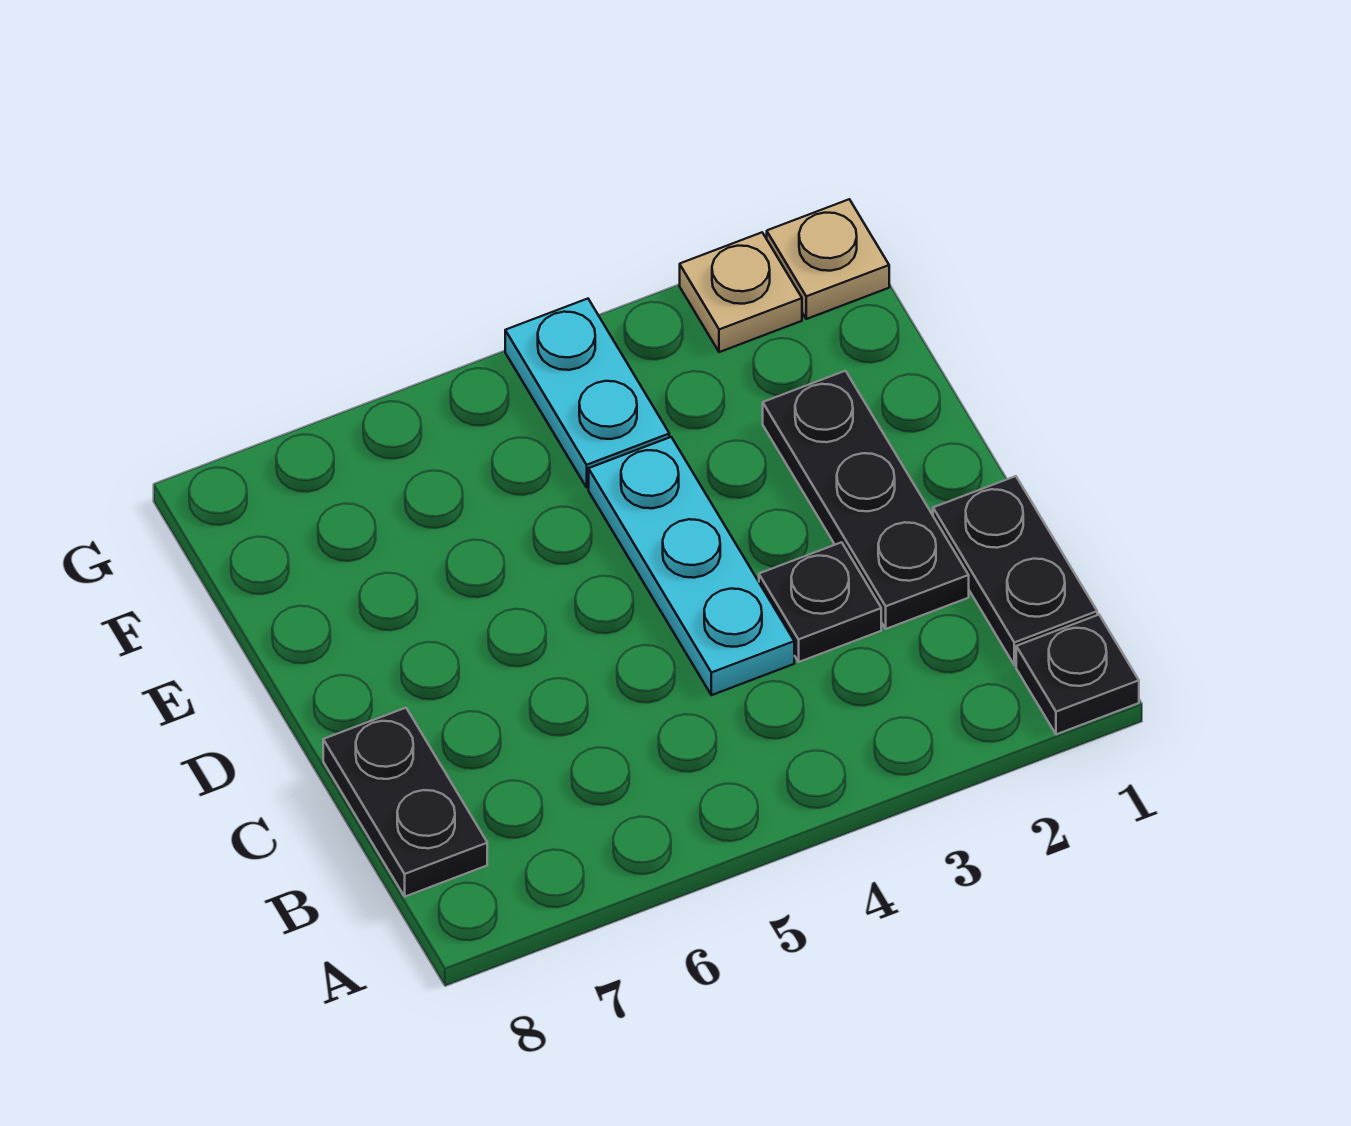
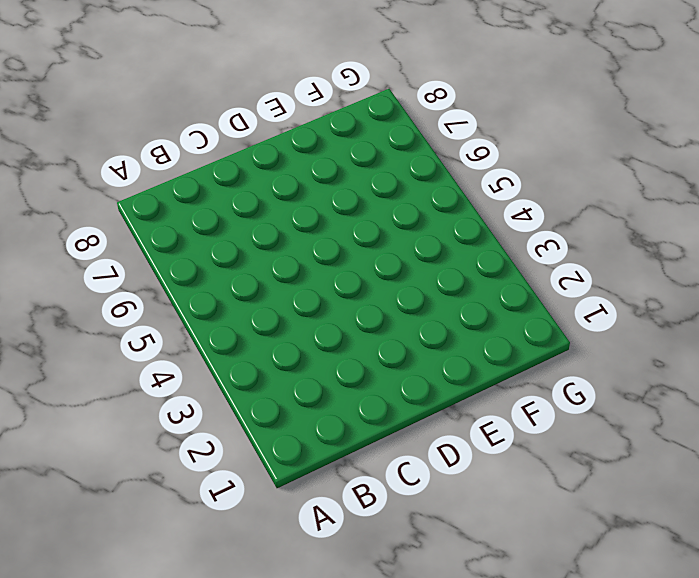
none -> black 1x1 plate [1016,615,1139,734]
none -> black 1x2 plate [933,476,1097,665]

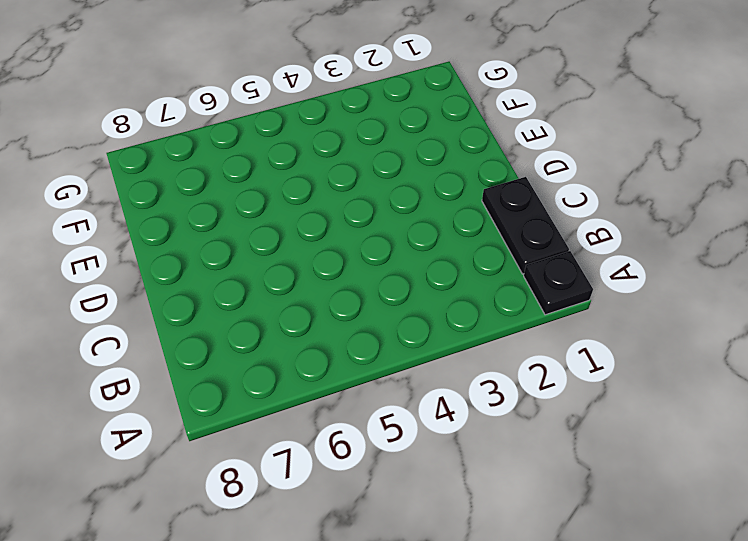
none -> black 1x2 plate [323,708,487,897]
none -> black 1x3 plate [763,371,969,629]

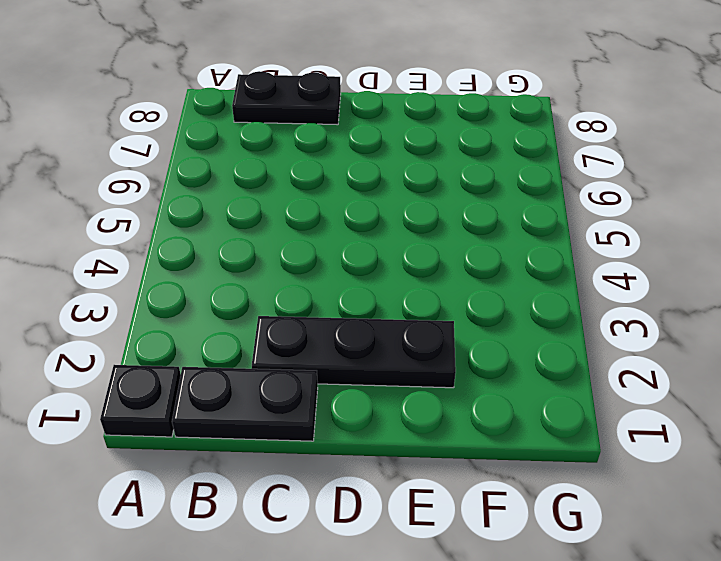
none -> black 1x1 plate [759,542,881,662]
none -> cyan 1x3 plate [589,437,794,695]

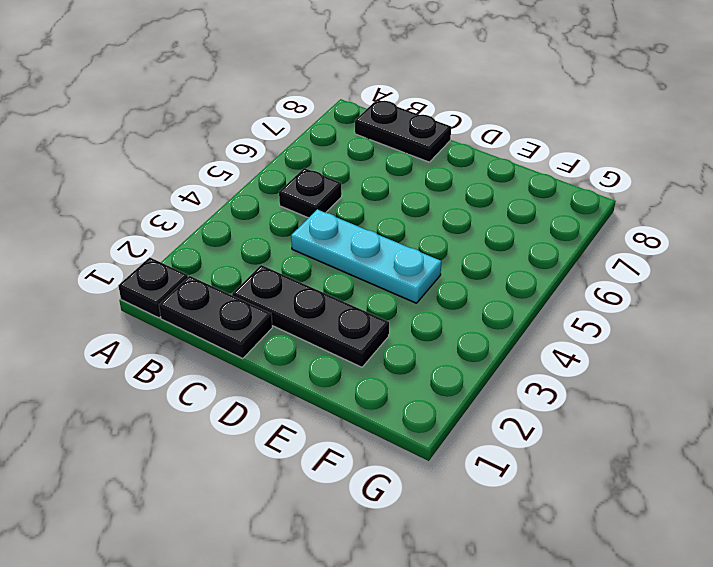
black 1x1 plate [279,168,342,218] -> black 1x1 plate moved to [759,542,881,662]
none -> cyan 1x2 plate [505,299,669,487]
none -> tan 1x1 plate [767,199,889,319]

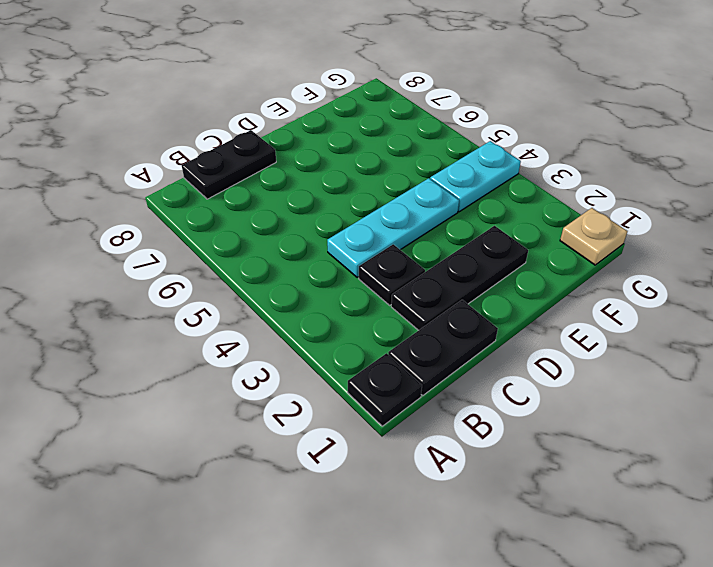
none -> tan 1x1 plate [680,233,802,352]

